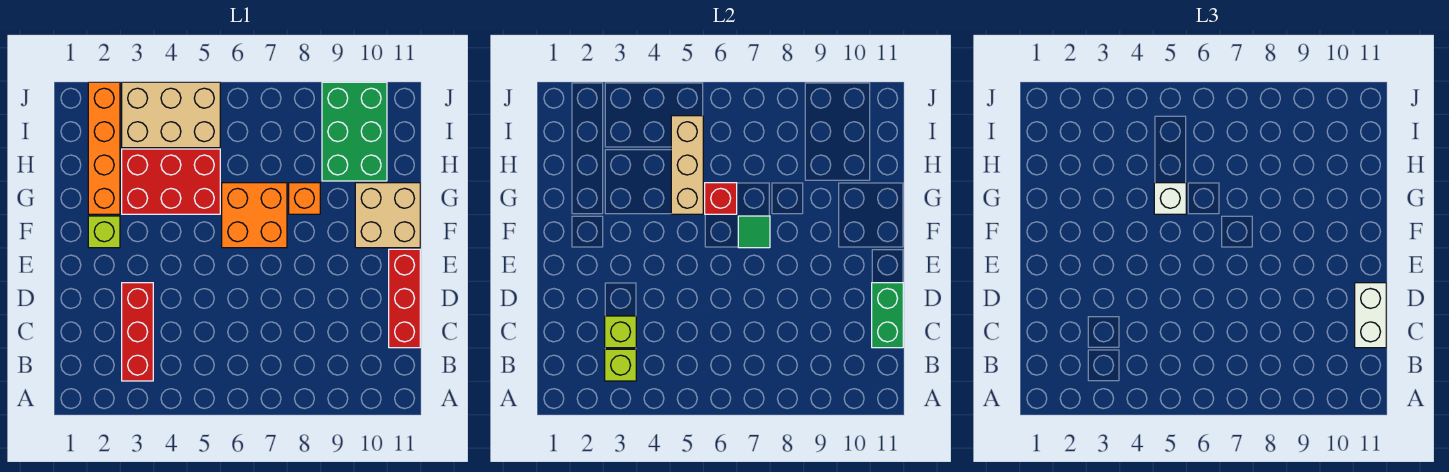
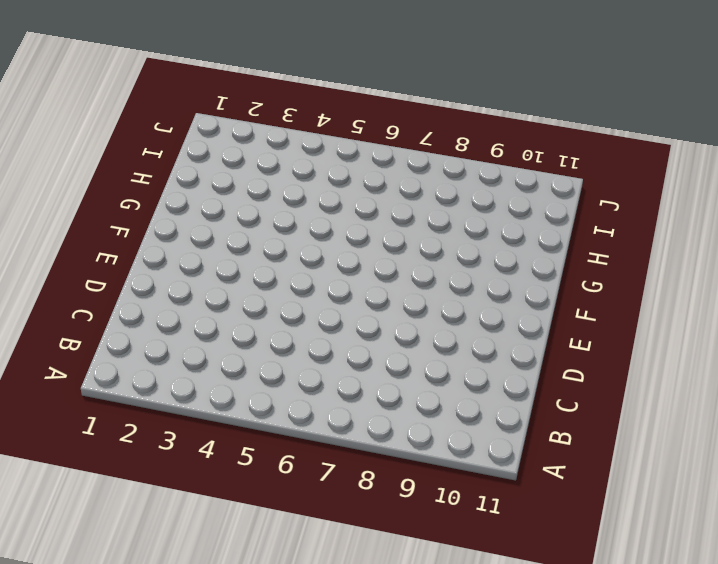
none -> red 1x3 brick [122,283,153,381]
none -> red 1x3 brick [389,249,420,348]
none -> lime 1x1 brick [88,216,120,248]

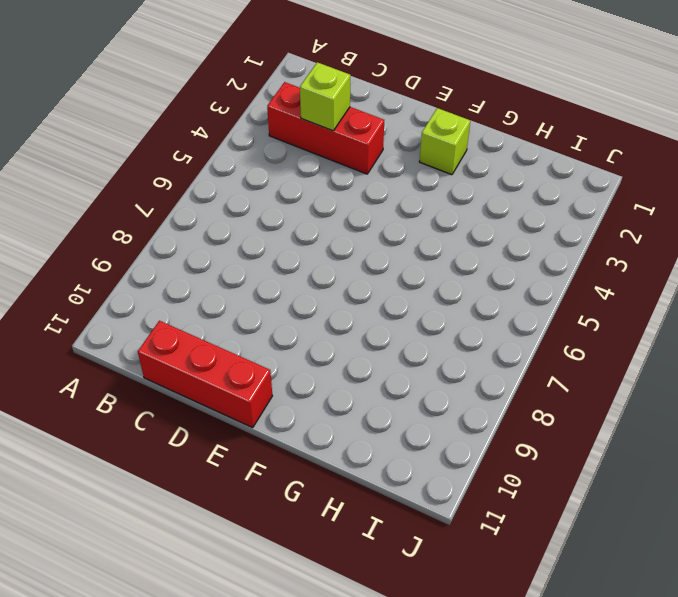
none -> orange 2x2 brick [222,183,287,248]
none -> tan 2x2 brick [355,183,420,248]
none -> orange 1x4 brick [88,82,120,214]

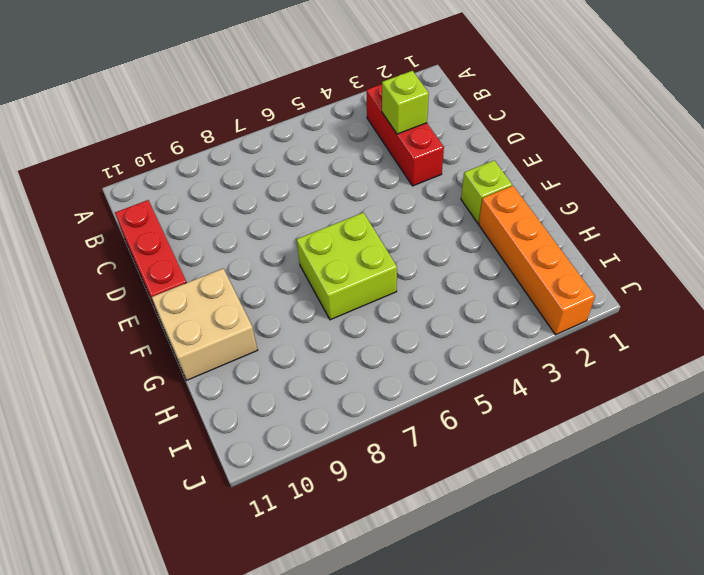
lime 2x2 brick [296,213,397,320] -> orange 2x2 brick [222,183,287,248]
none -> red 2x3 brick [122,149,220,214]
none -> orange 1x1 brick [289,183,320,214]
none -> green 2x3 brick [322,82,387,181]

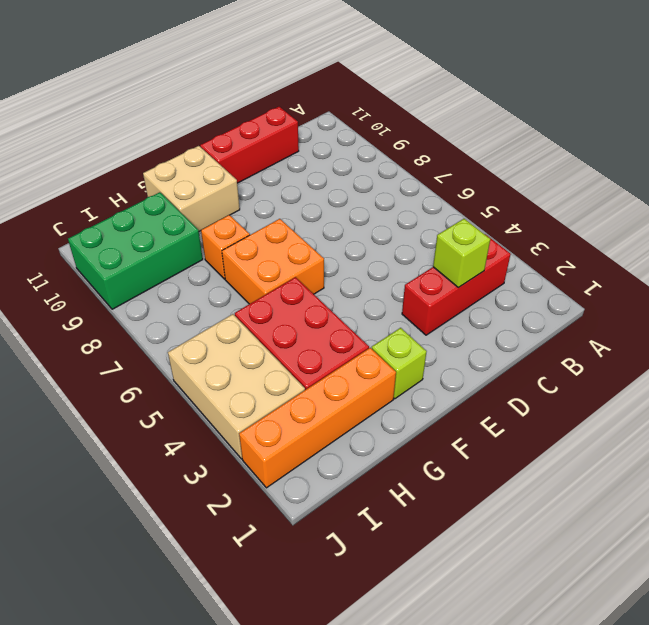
none -> lime 1x1 brick [605,349,636,381]
none -> green 1x2 brick [872,283,903,348]
none -> green 1x1 tile [738,216,770,248]

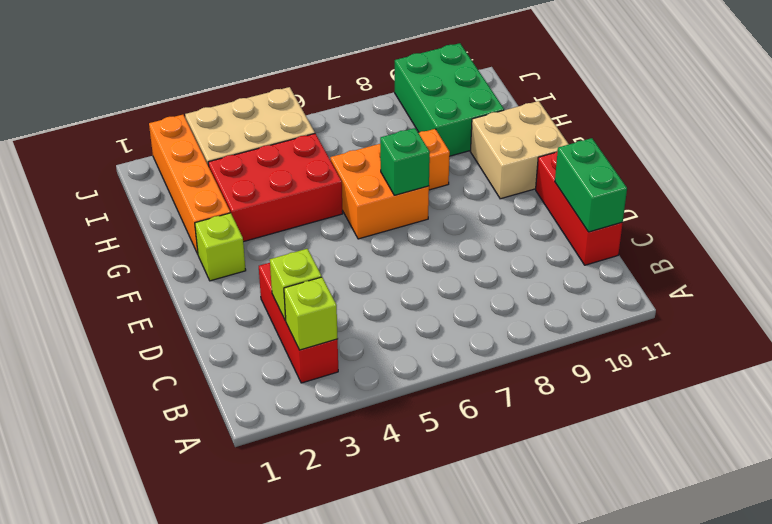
green 1x1 brick [380,128,430,195] -> green 1x1 tile [738,216,770,248]
none -> tan 1x3 brick [671,116,703,214]
none -> red 1x1 brick [705,183,737,214]
none -> white 1x2 brick [1355,283,1386,348]

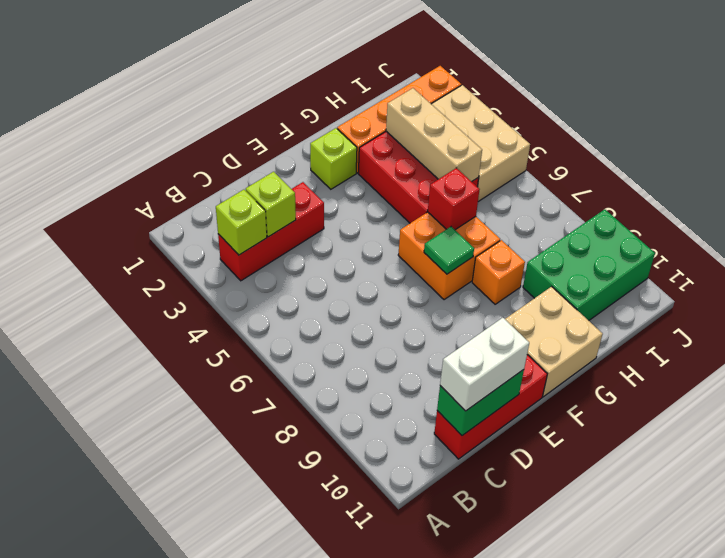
tan 1x3 brick [386,88,482,182] -> tan 1x3 brick turned to [671,116,703,214]
none -> white 1x1 brick [1154,183,1186,214]

